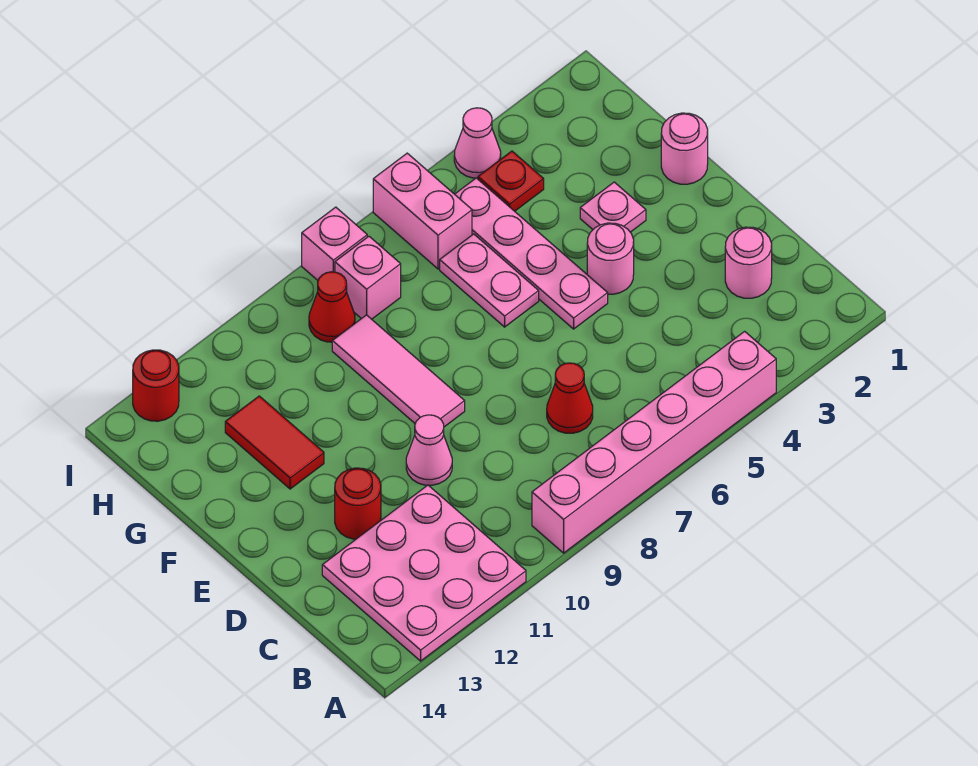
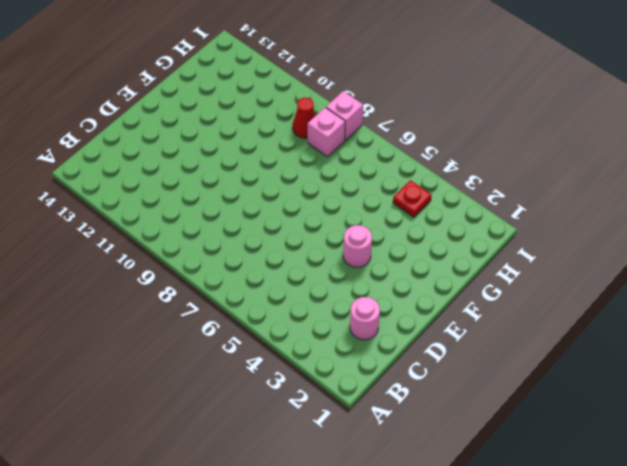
none -> pink 1x6 brick [532,331,776,553]
none -> pink 3x3 plate [322,485,526,661]
none -> red 1x1 cone [547,363,593,433]

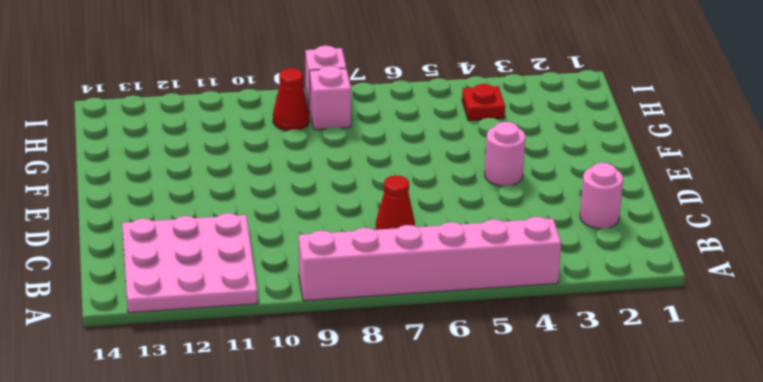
none -> pink 1x1 cone [406,415,452,485]
none -> red 1x1 round brick [335,468,381,539]
none -> pink 1x4 plate [455,178,608,329]

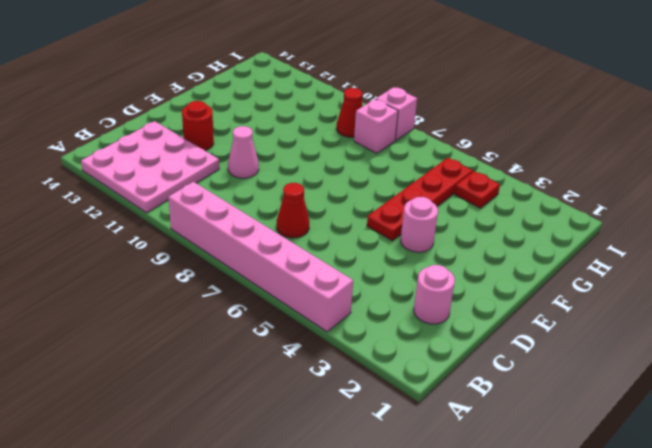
red 1x4 plate [367,158,473,241] -> pink 1x4 plate [455,178,608,329]
none -> pink 1x3 tile [332,315,465,427]
none -> pink 1x1 round brick [661,113,708,184]
none -> pink 1x1 plate [580,182,646,232]

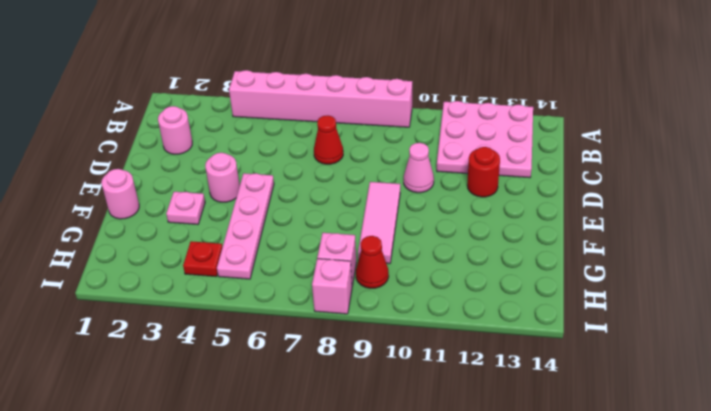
none -> pink 1x2 plate [440,234,539,327]
none -> red 1x2 tile [225,396,324,489]
none -> pink 1x2 brick [373,153,472,269]

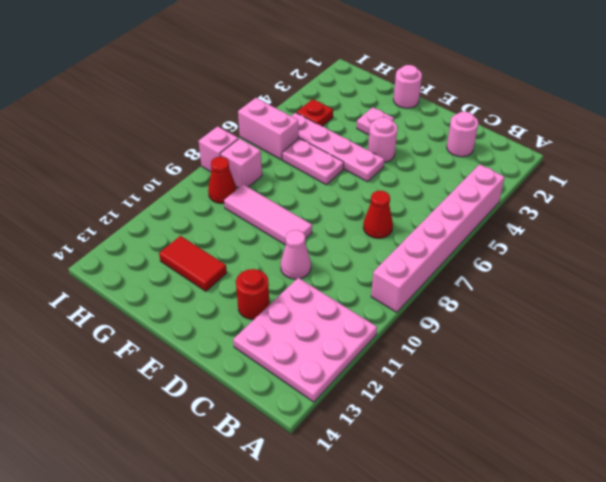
none -> pink 1x1 cone [454,108,501,178]
none -> red 1x1 round brick [133,350,179,421]

